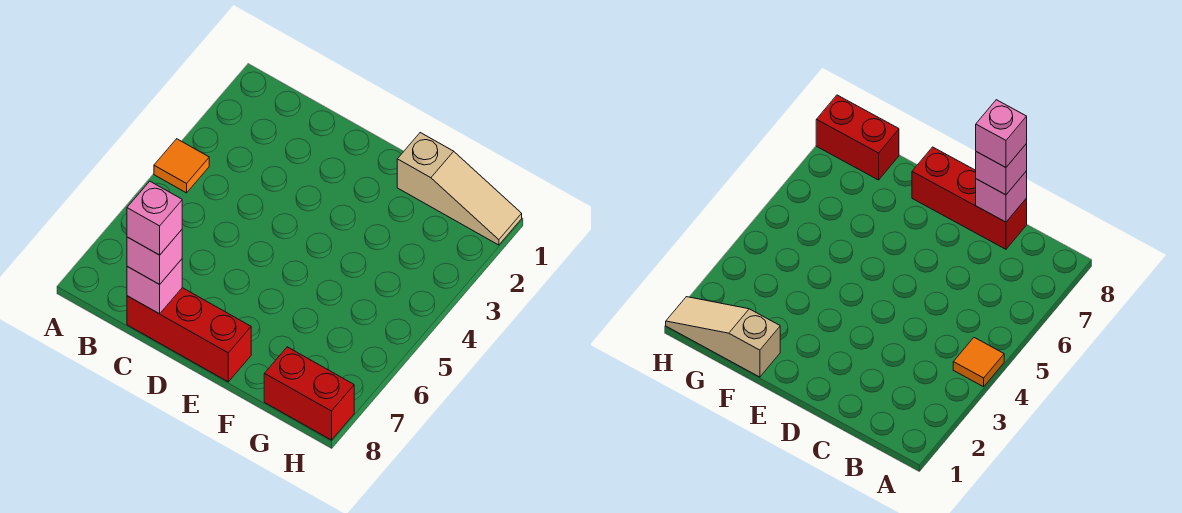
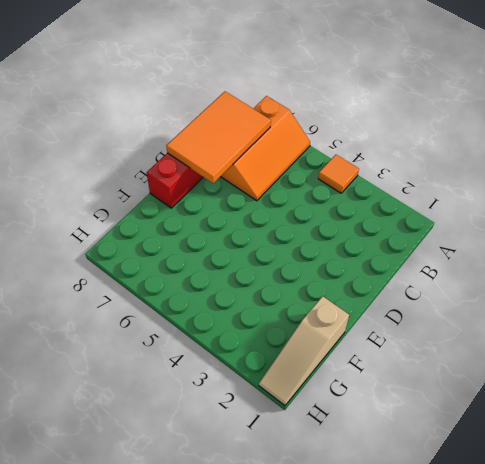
orange 2x3 slope [220,96,310,201] -> none
orange 2x3 tile [166,92,271,183] -> pink 1x1 brick [127,259,182,314]
none -> red 1x2 brick [264,347,354,440]
none -> pink 1x1 brick [127,230,182,284]

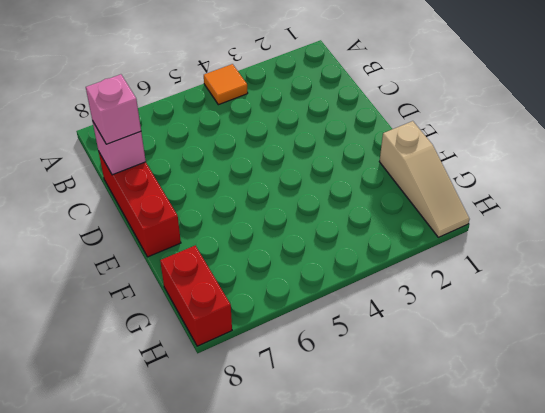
none -> pink 1x1 brick [127,181,182,255]

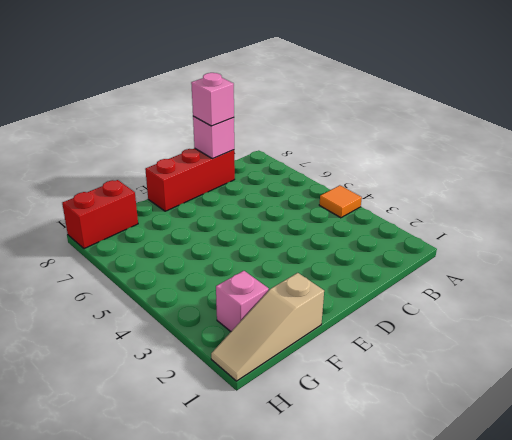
pink 1x1 brick [216,271,269,331] -> pink 1x1 brick moved to [127,181,182,255]

